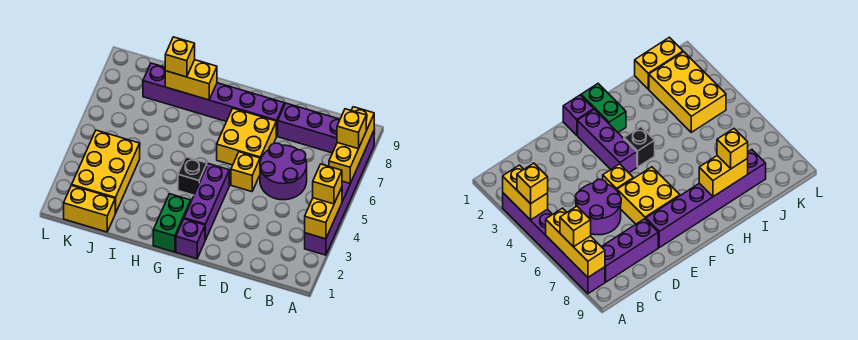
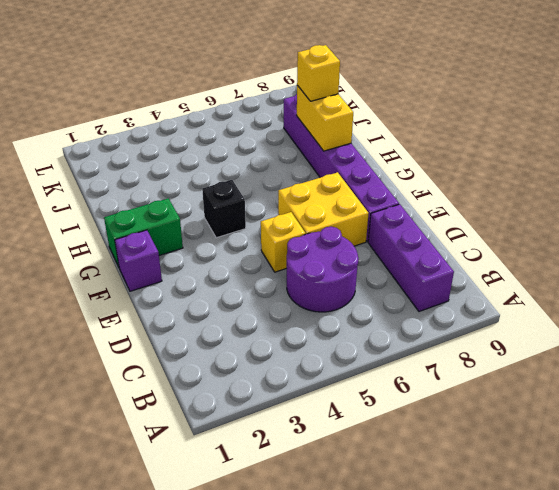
none -> purple 1x6 brick [305,131,374,255]
none -> purple 1x3 brick [184,164,229,240]
none -> yellow 1x2 brick [64,185,115,232]

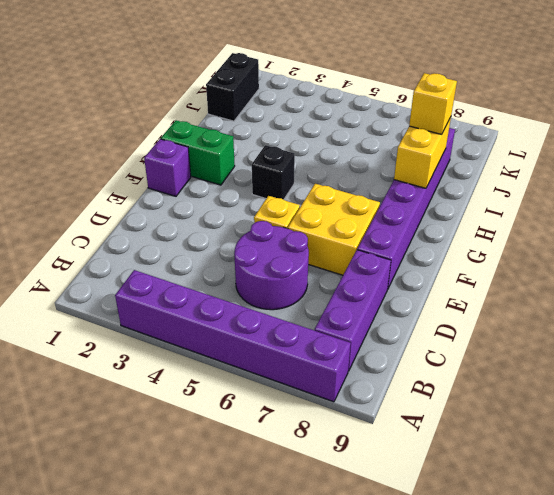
black 1x2 brick [206,53,259,121] -> yellow 1x2 brick [64,185,115,232]
none -> purple 1x3 brick [184,164,229,240]
none -> yellow 2x3 brick [72,130,140,213]
none -> yellow 1x2 brick [305,187,342,239]

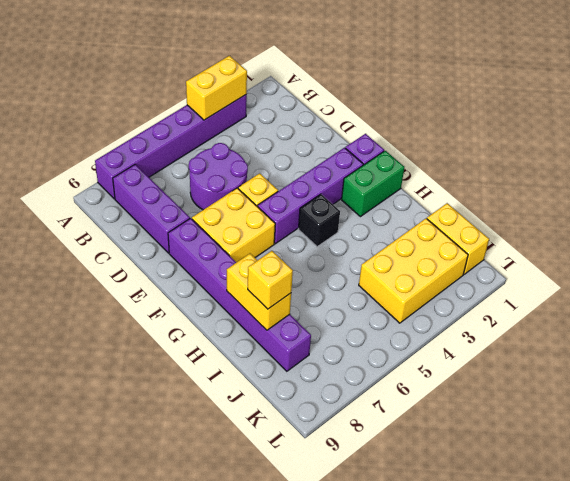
purple 1x4 brick [258,148,363,244] -> purple 1x3 brick [184,164,229,240]
none -> yellow 1x3 brick [329,107,374,183]
none -> yellow 1x1 brick [313,164,342,204]
none -> yellow 1x1 brick [337,109,366,149]

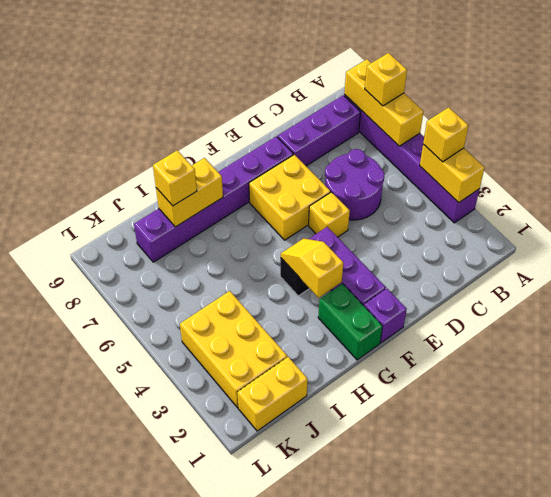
yellow 1x2 slope [281,238,343,298] -> none

